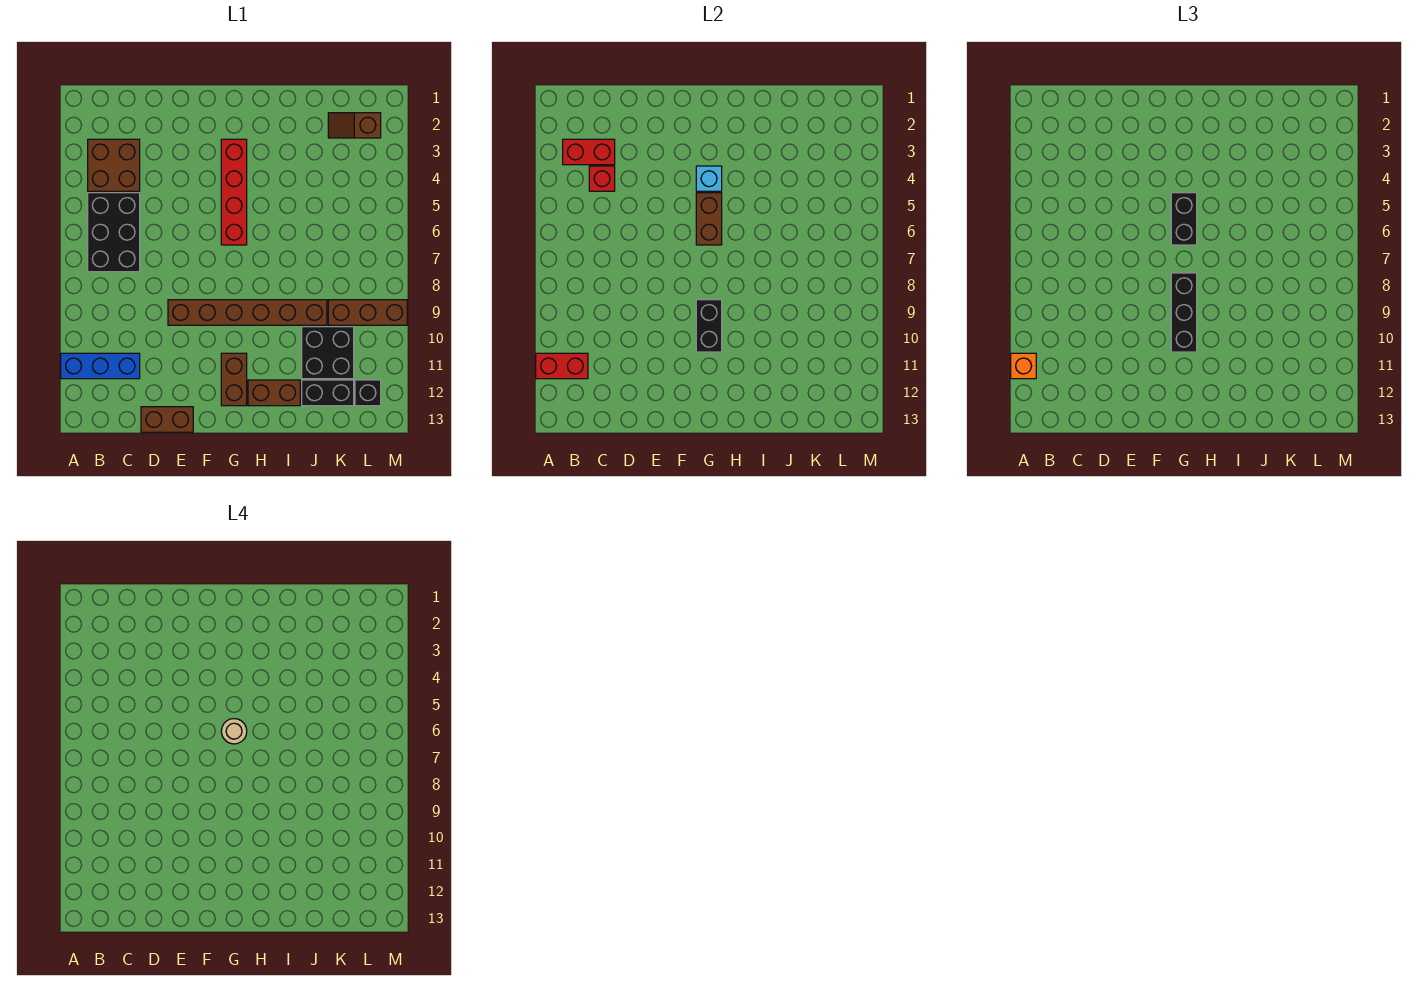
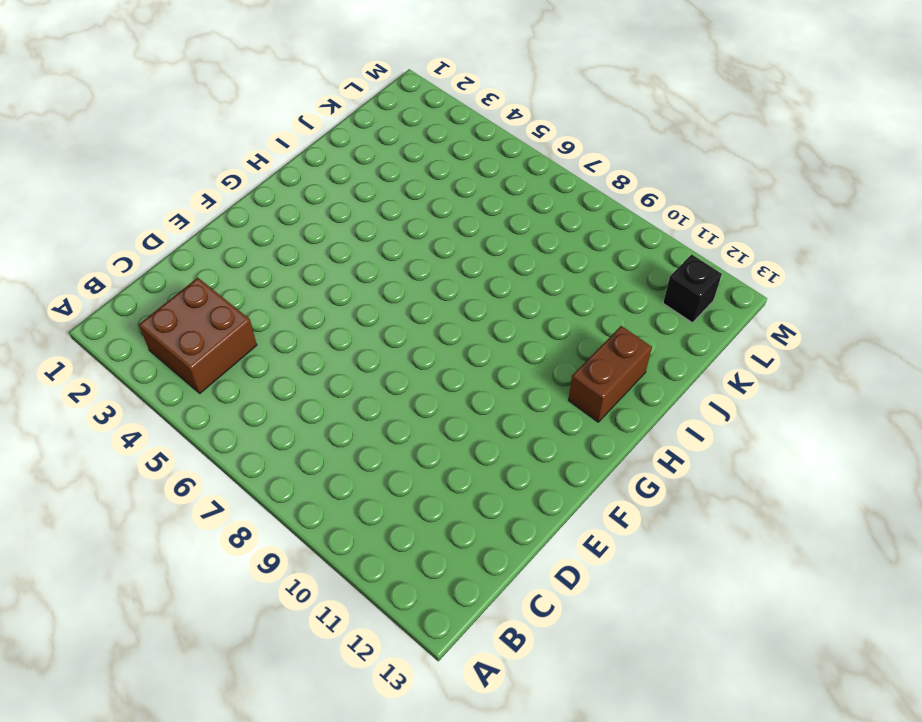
none -> blue 1x3 brick [61,353,140,379]
none -> black 2x3 brick [88,193,140,272]
none -> brown 1x2 brick [141,407,193,432]

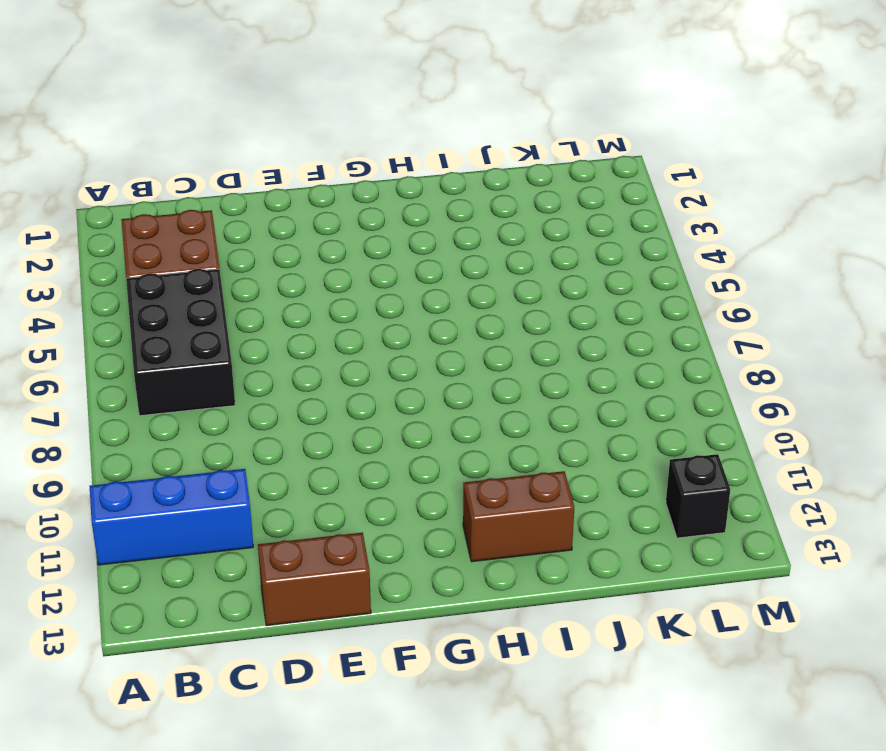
none -> brown 1x6 brick [168,300,327,325]
none -> red 1x4 brick [221,139,247,245]
none -> brown 1x2 brick [221,353,247,406]

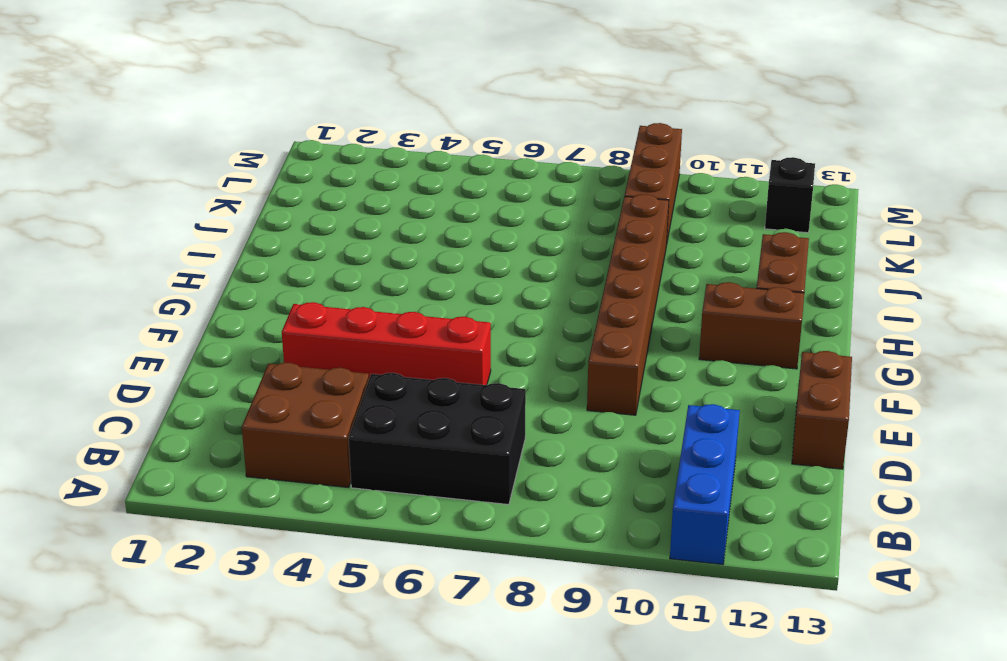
red 1x4 brick [282,302,491,385] -> red 1x4 brick moved to [221,139,247,245]
none -> black 2x2 brick [302,327,354,379]
none -> black 1x2 brick [302,380,354,406]
none -> brown 1x2 slope [328,113,381,138]

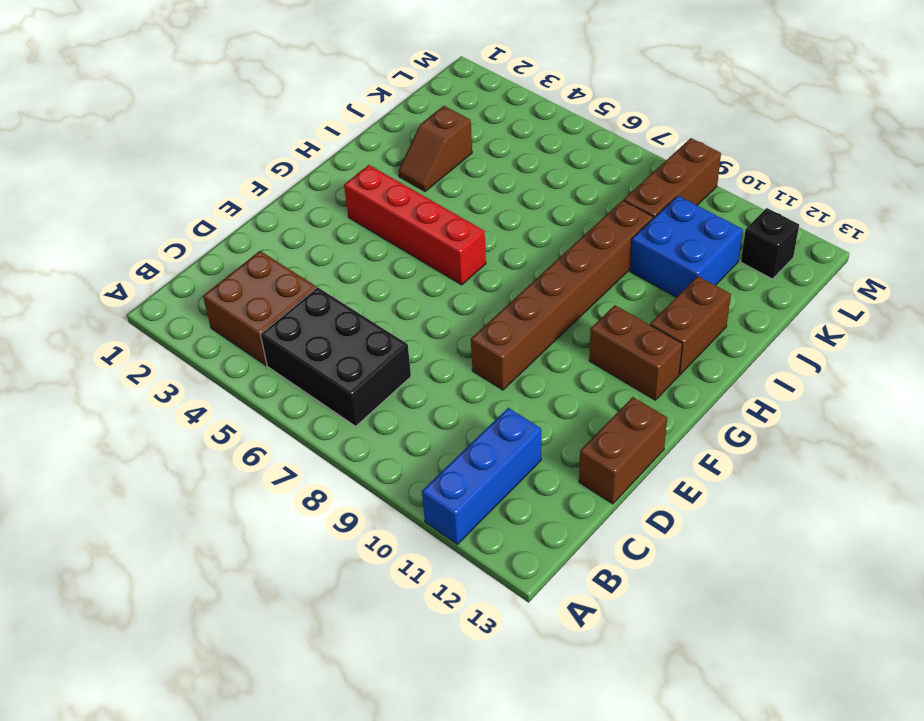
brown 1x2 slope [398,106,472,191] -> brown 1x2 slope moved to [328,113,381,138]
blue 2x2 brick [630,196,743,297] -> black 2x2 brick [302,327,354,379]
none -> black 1x2 brick [302,380,354,406]
none -> red 1x2 brick [536,353,588,379]
none -> red 1x2 brick [563,139,615,165]

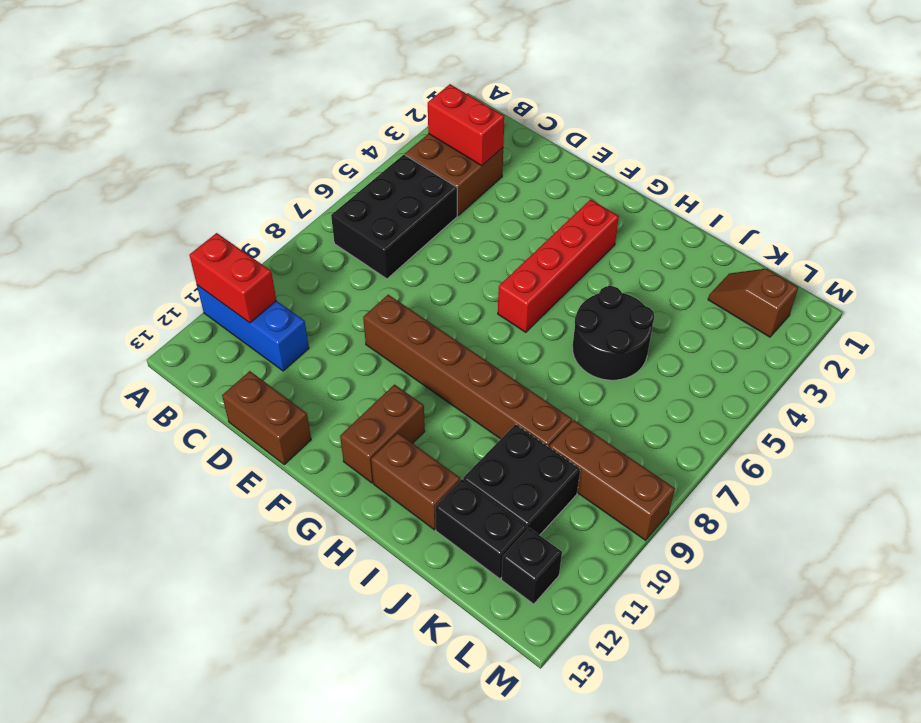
black 2x2 round brick [572,286,654,380] -> none
none -> red 1x1 brick [589,166,615,191]
none -> cyan 1x1 brick [696,166,722,191]
none -> brown 1x2 brick [696,193,722,245]

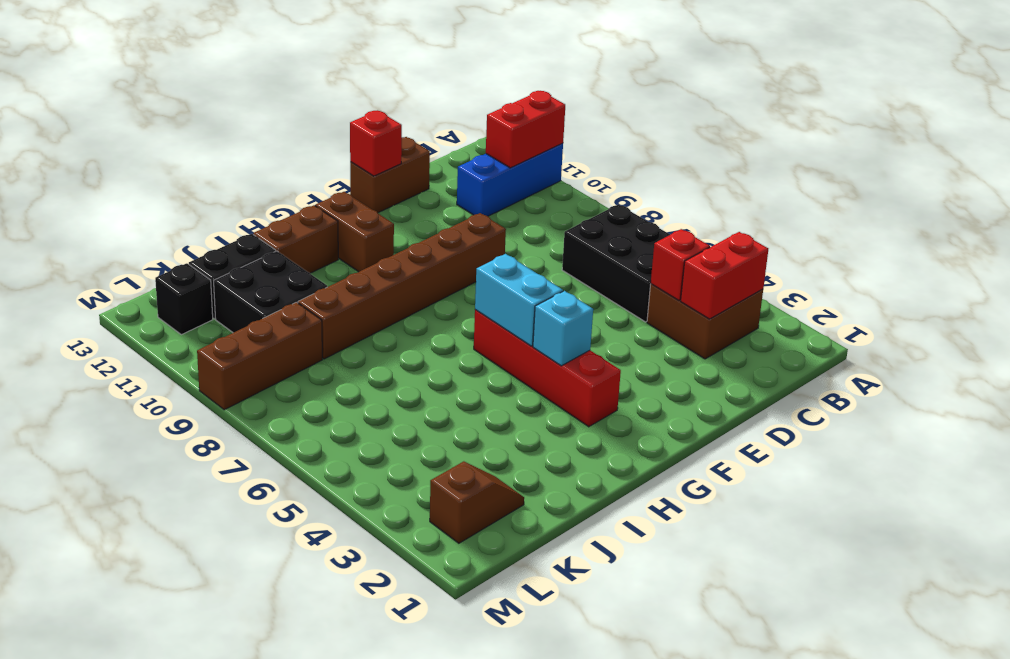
red 1x1 brick [350,110,402,176] -> none
cyan 1x2 brick [475,254,563,346] -> brown 1x2 brick [696,193,722,245]
none -> black 1x2 brick [696,300,722,352]
none -> orange 1x1 brick [1011,353,1036,379]
none -> black 1x2 brick [1171,193,1197,245]

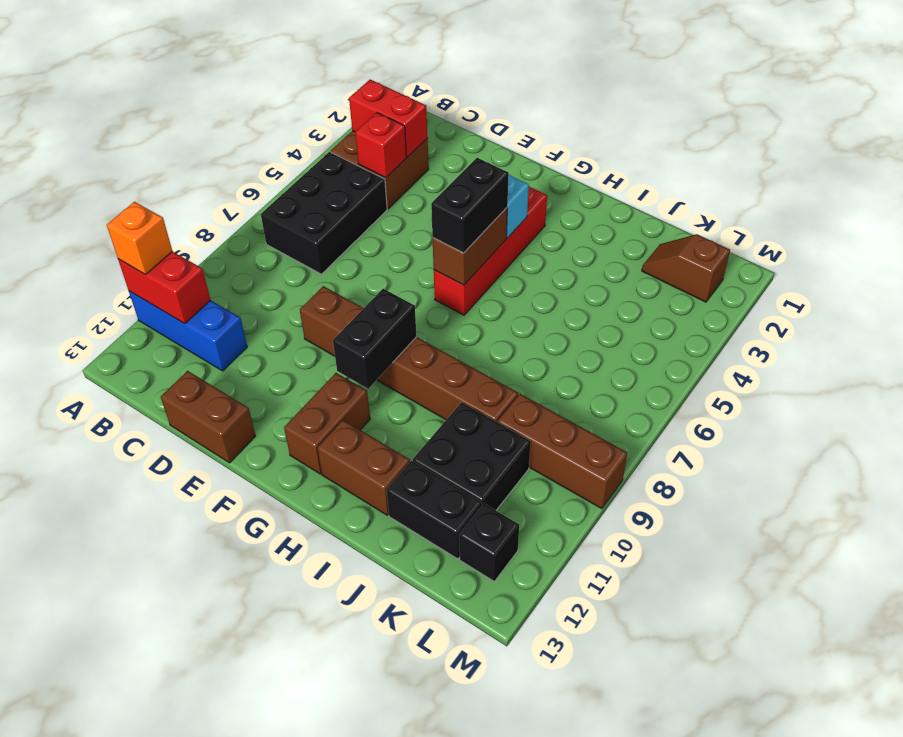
none -> black 1x3 brick [1171,273,1197,352]
none -> tan 1x1 round brick [221,719,247,744]

